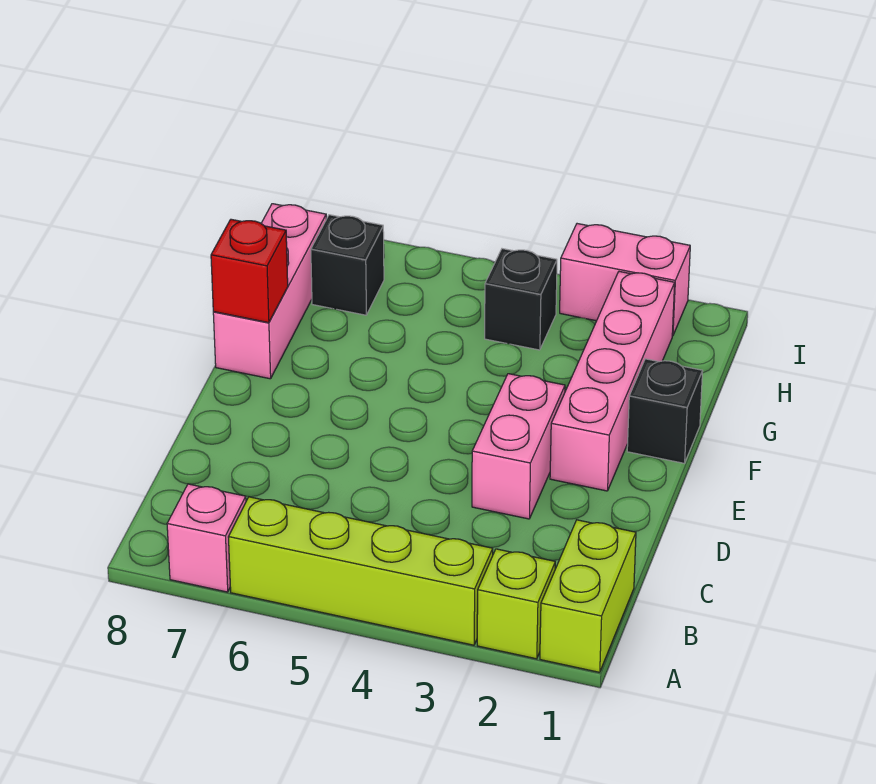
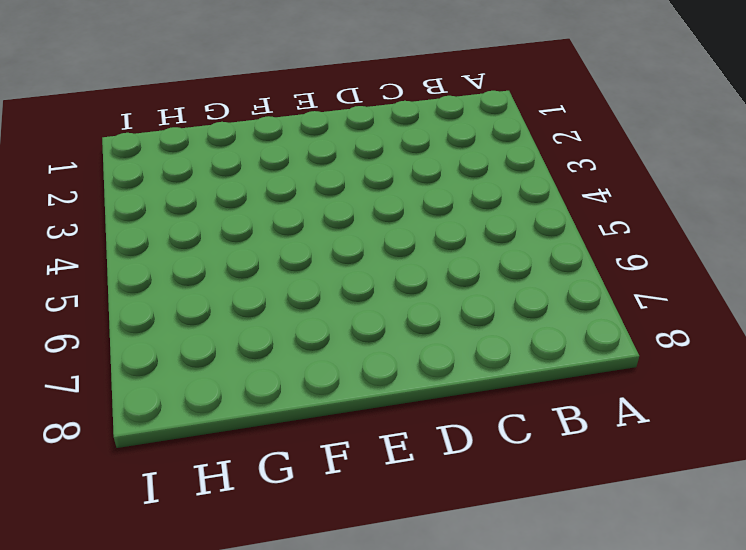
none -> lime 1x2 brick [540,520,636,672]
none -> lime 1x1 brick [477,549,555,659]
none -> lime 1x4 brick [229,497,493,645]

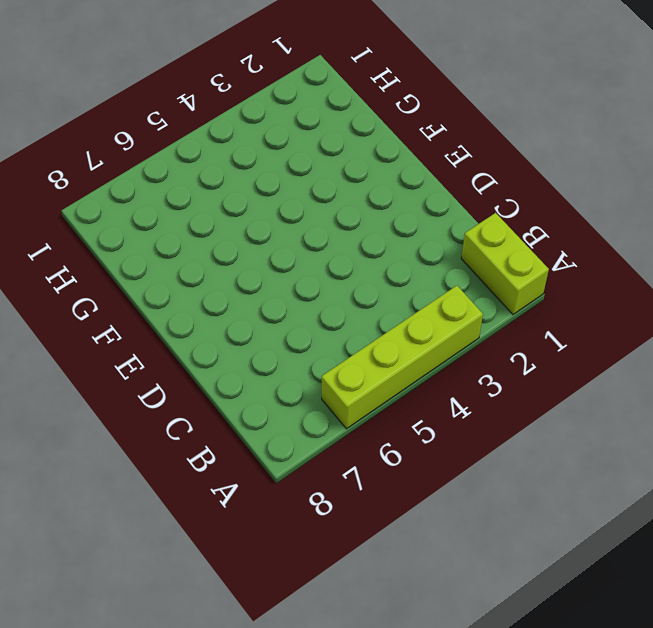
none -> lime 1x1 brick [477,549,555,659]
none -> pink 1x1 brick [167,484,246,592]
none -> pink 1x2 brick [472,374,565,519]

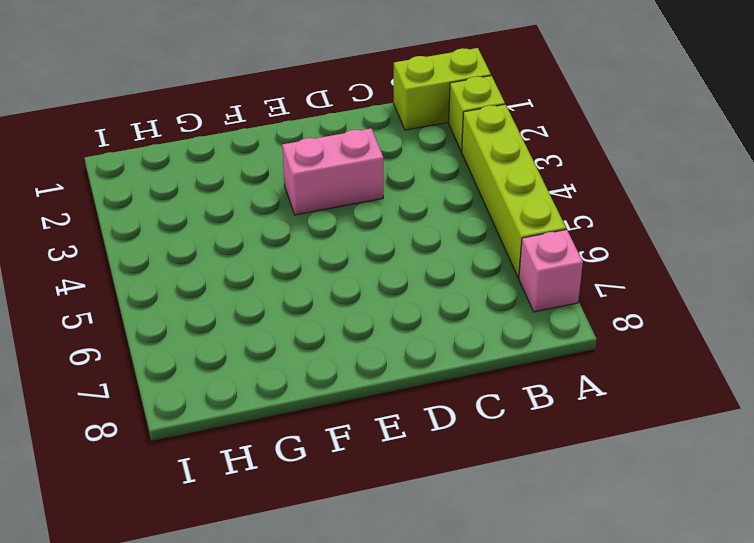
none -> pink 1x4 brick [550,272,675,491]
none -> black 1x1 brick [627,359,703,463]
none -> pink 1x3 brick [213,204,326,379]

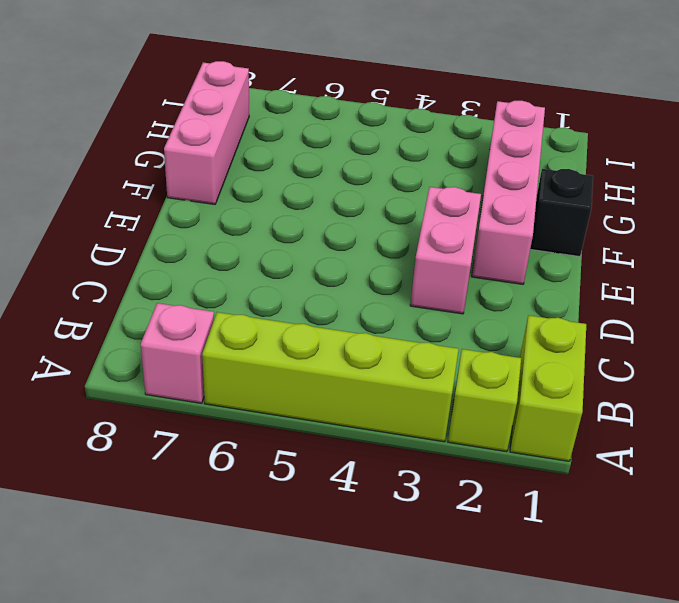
none -> black 1x1 brick [485,249,557,350]
none -> black 1x1 brick [311,215,384,315]
none -> pink 1x2 brick [560,224,690,336]

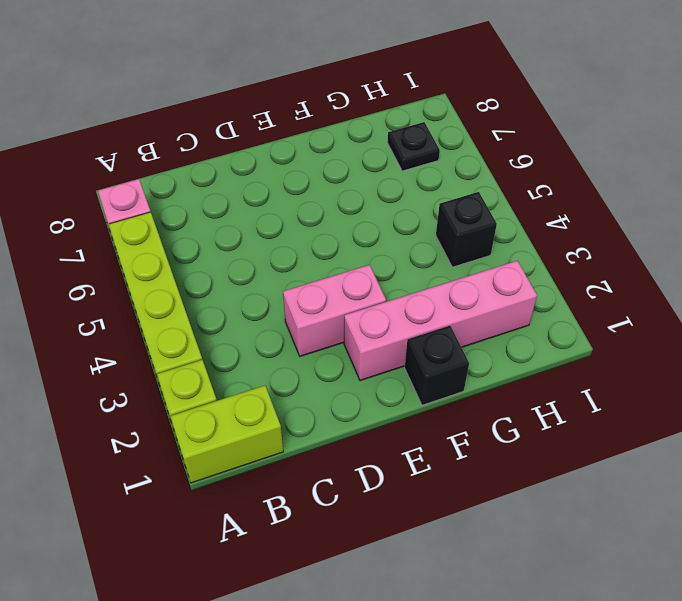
black 1x1 plate [387,122,440,171] -> black 1x1 brick [311,215,384,315]
none -> pink 1x3 brick [213,204,326,379]
none -> pink 1x2 brick [560,224,690,336]
none -> red 1x1 brick [211,219,288,323]

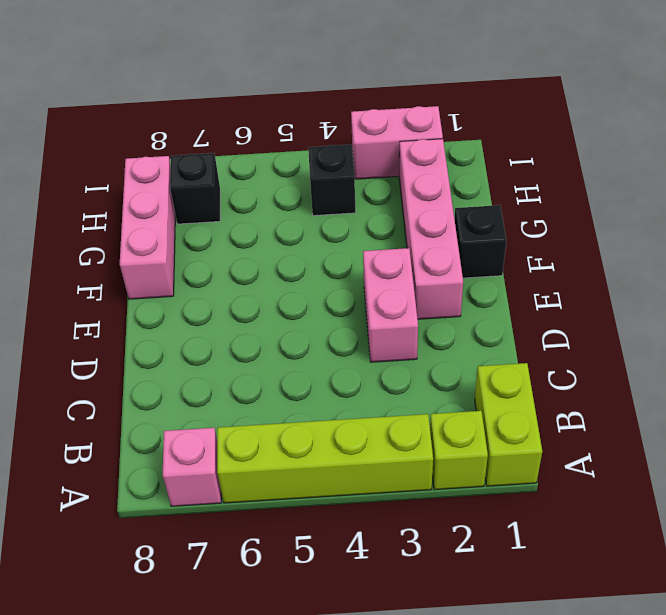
none -> red 1x1 brick [211,219,288,323]

